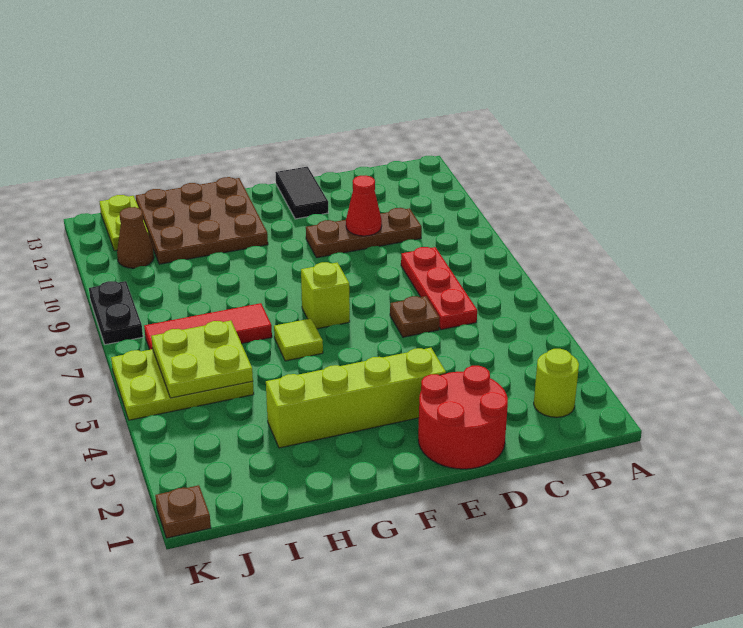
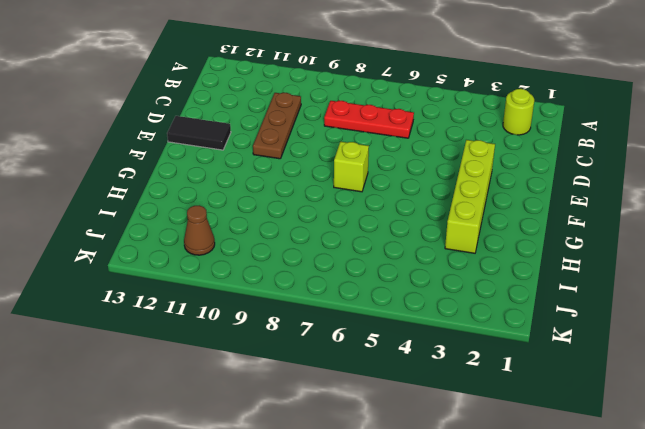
none -> red 2x2 round brick [418,366,508,469]
none -> brown 1x1 plate [390,296,439,337]
none -> lime 1x1 tile [274,319,323,361]

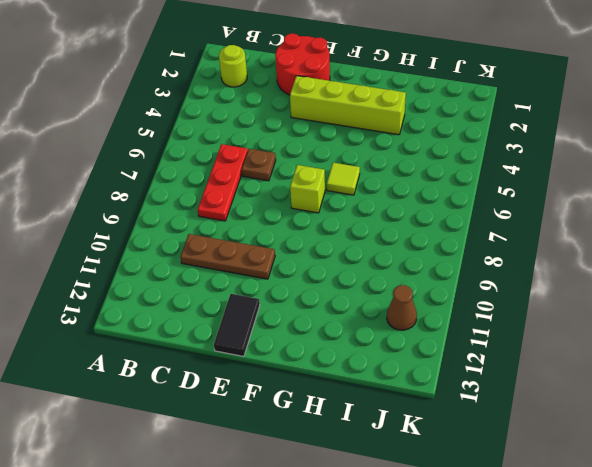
none -> brown 3x3 plate [136,177,268,264]
none -> red 1x3 tile [144,303,272,350]
none -> lime 2x3 plate [111,349,254,420]

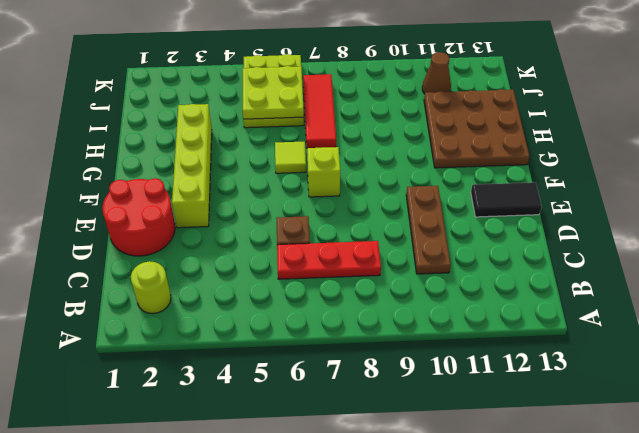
none -> lime 1x2 plate [100,195,149,251]
none -> brown 1x1 plate [155,485,211,538]
none -> black 1x2 plate [89,281,143,345]

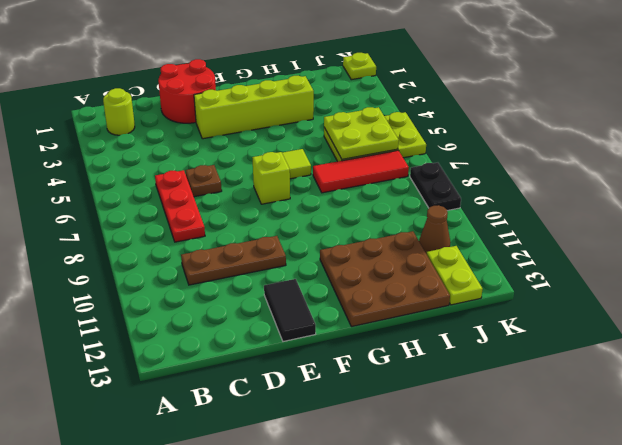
lime 1x1 plate [343,53,376,80] -> brown 1x1 plate [155,485,211,538]
none -> red 1x1 cone [346,176,382,236]

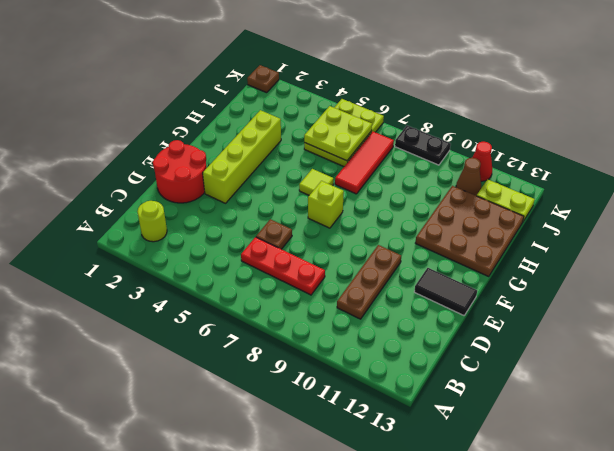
red 1x1 cone [472,142,492,181] -> red 1x1 cone moved to [346,176,382,236]

